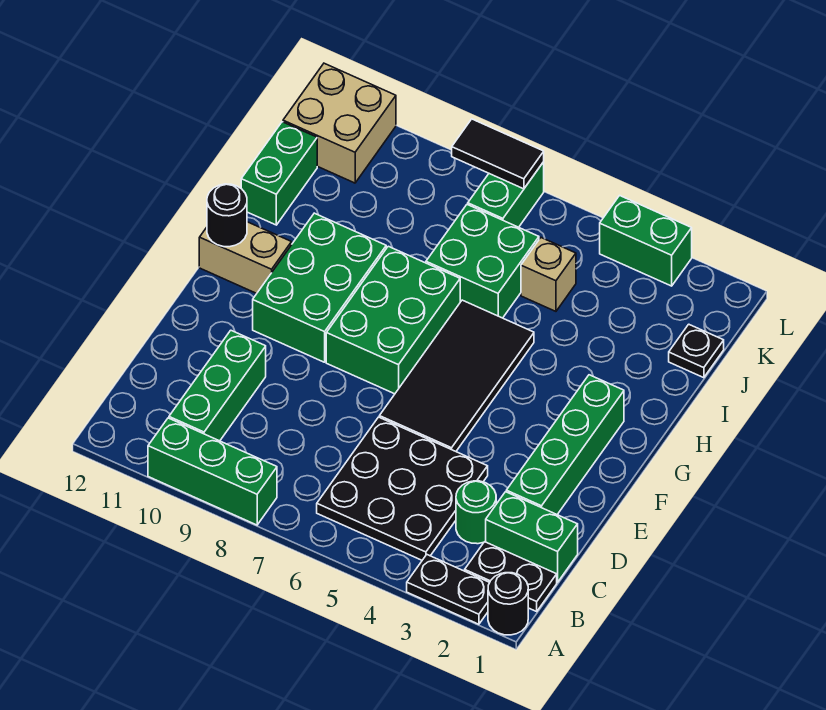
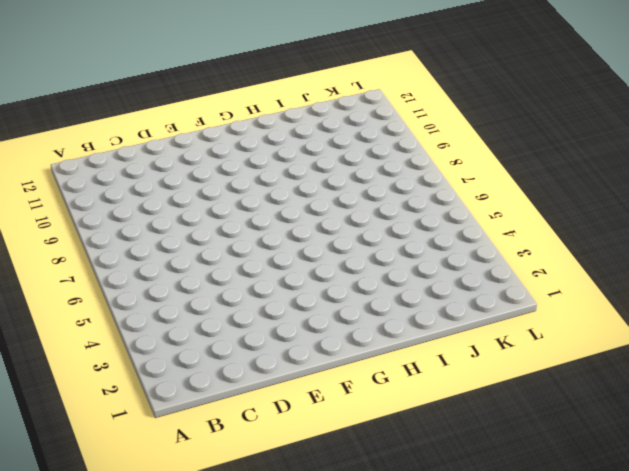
none -> black 1x1 round brick [488,573,528,635]
none -> black 1x2 plate [407,555,490,624]
none -> green 1x3 brick [148,418,277,525]

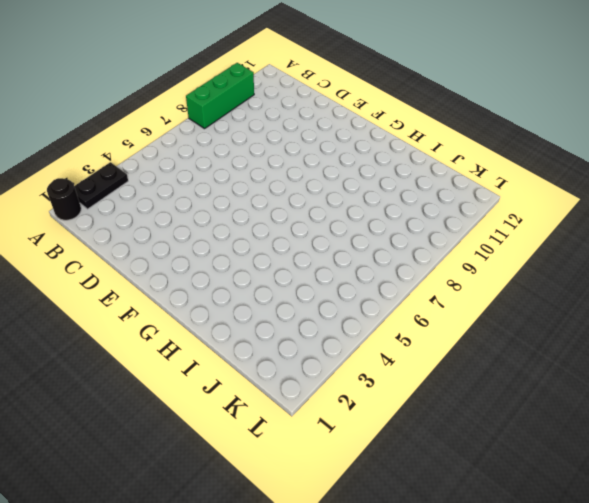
none -> black 1x2 plate [465,542,557,611]
none -> black 3x3 plate [317,417,488,560]
none -> green 1x3 brick [169,330,266,441]

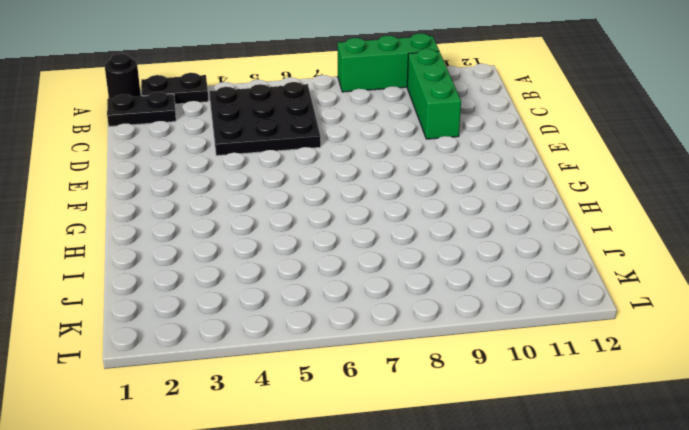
none -> green 1x2 brick [486,492,578,582]
none -> green 1x1 round brick [456,481,496,544]
none -> green 1x4 brick [506,375,624,514]

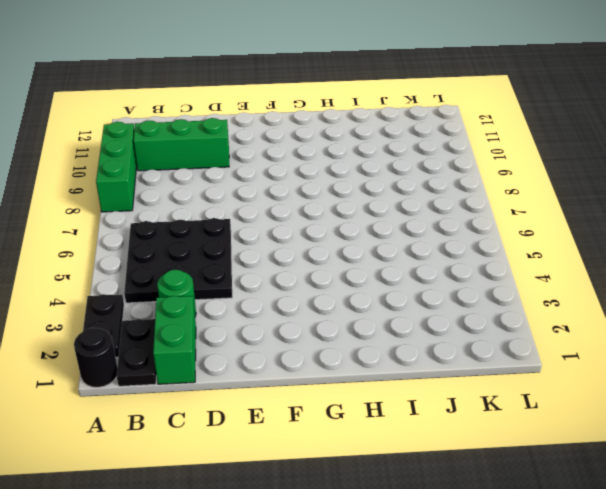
none -> green 1x4 brick [506,375,624,514]
none -> black 2x4 tile [379,300,534,451]
none -> green 2x3 brick [326,246,460,394]

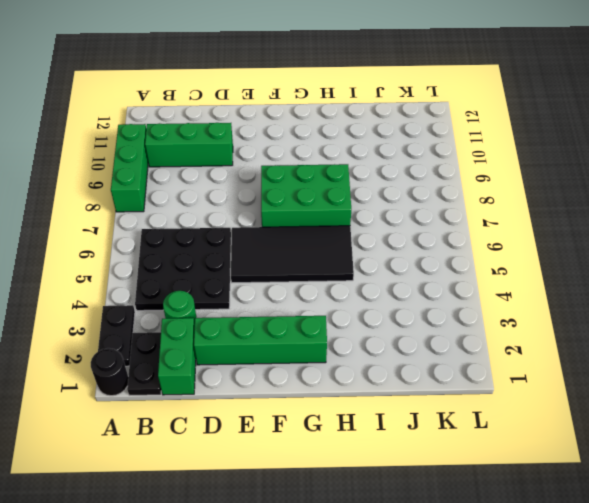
none -> green 2x3 brick [253,213,386,362]
none -> tan 1x2 brick [199,222,292,294]
none -> green 2x2 brick [426,204,539,318]

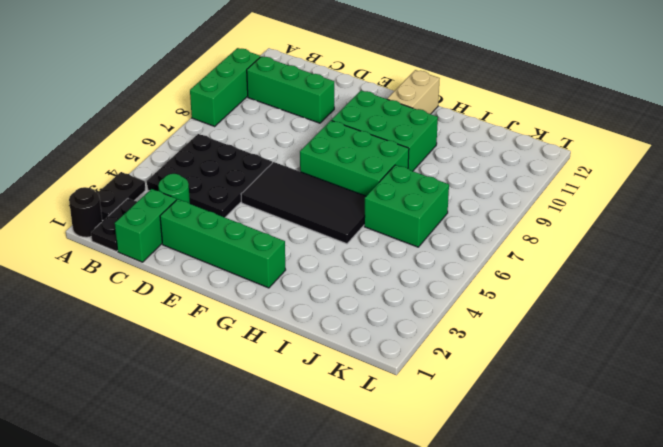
none -> green 1x2 brick [241,122,317,225]
none -> black 1x1 plate [669,324,724,378]
none -> tan 1x1 brick [521,238,576,311]

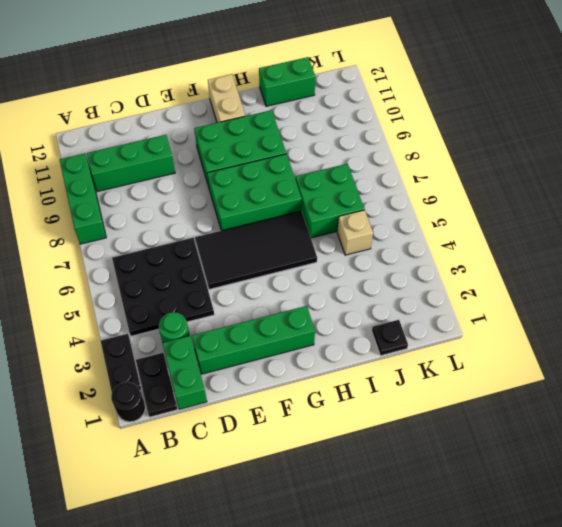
none -> green 1x2 brick [468,162,544,227]
none -> tan 2x2 brick [283,63,396,183]
none -> green 1x2 brick [600,196,692,286]

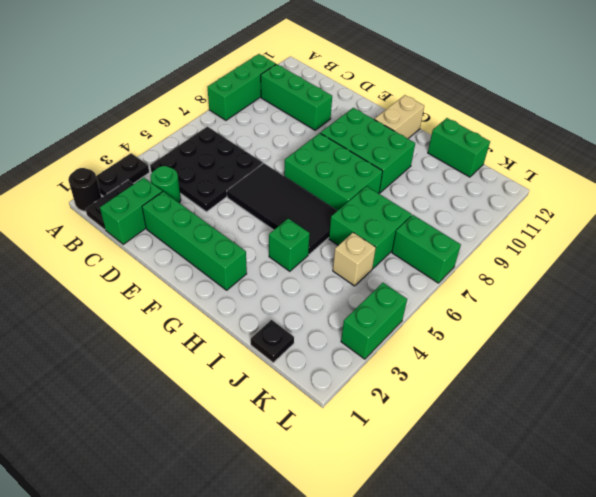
green 1x1 brick [269,218,310,271] -> none
none -> tan 2x2 brick [283,63,396,183]
none -> black 1x1 round brick [207,184,247,247]
none -> black 1x2 tile [452,119,544,189]

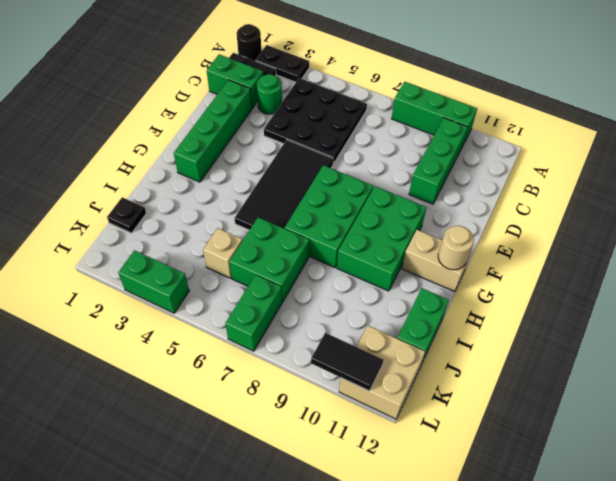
tan 1x1 round brick [438,226,474,270] -> black 1x1 round brick [207,184,247,247]
black 1x2 tile [311,333,383,391] -> black 1x2 tile moved to [452,119,544,189]

